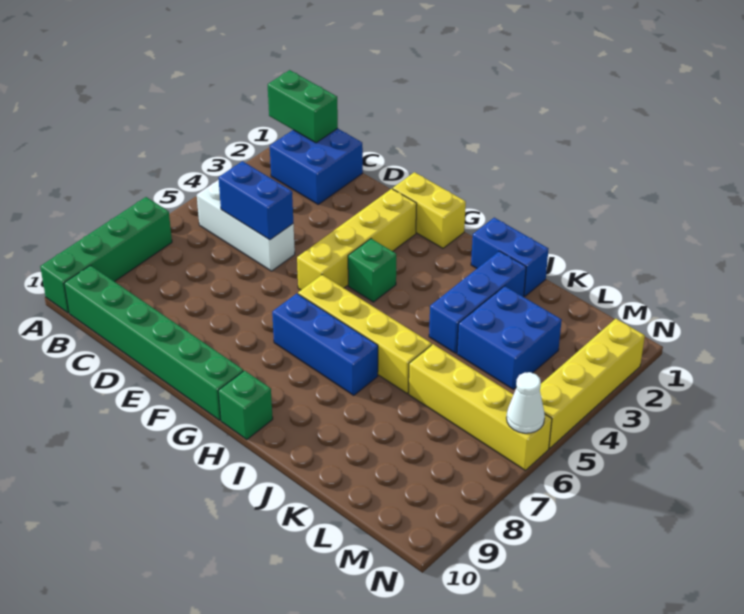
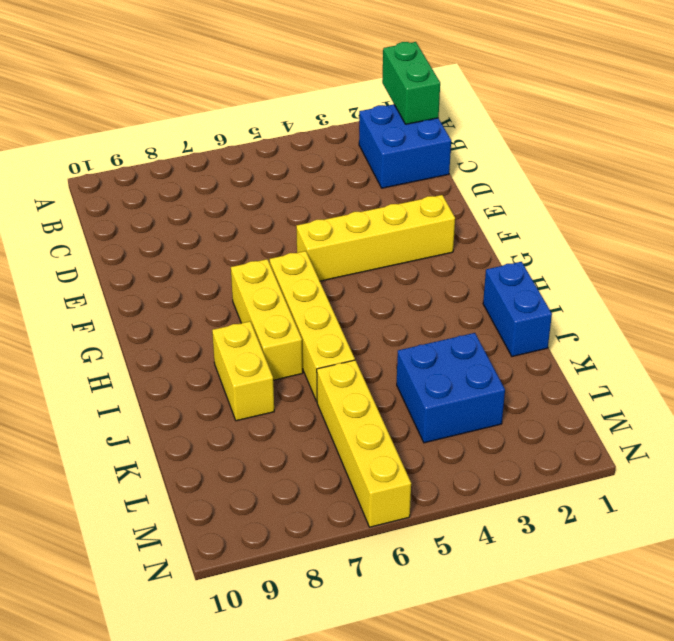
yellow 1x3 brick [231,259,303,380] -> blue 1x3 brick [272,293,378,395]
yellow 1x2 brick [212,321,274,421] -> yellow 1x2 brick moved to [393,172,466,248]
none -> green 1x4 brick [40,197,172,313]
none -> white 1x3 brick [197,180,295,271]
none -> green 1x6 brick [64,265,243,420]

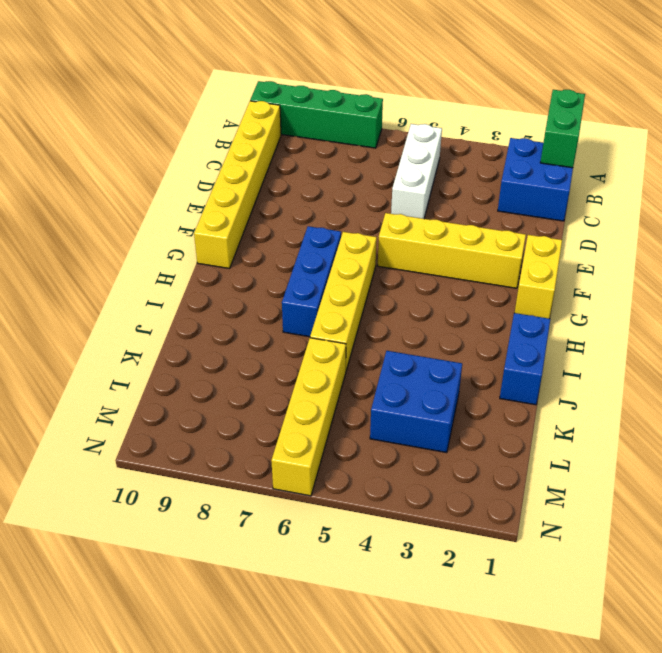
yellow 1x6 brick [194,101,281,269] -> green 1x6 brick [64,265,243,420]
none -> green 1x1 brick [348,239,396,302]
none -> green 1x1 brick [218,371,273,440]
none -> blue 1x3 brick [429,251,526,353]

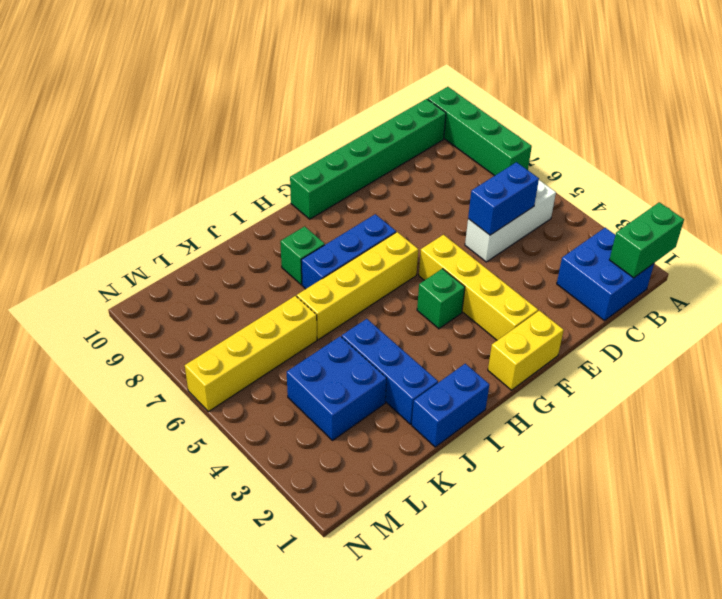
green 1x1 brick [280,226,325,285] -> green 1x1 brick moved to [218,371,273,440]
none -> yellow 1x4 brick [540,319,645,448]
none -> white 1x1 cone [507,372,545,433]

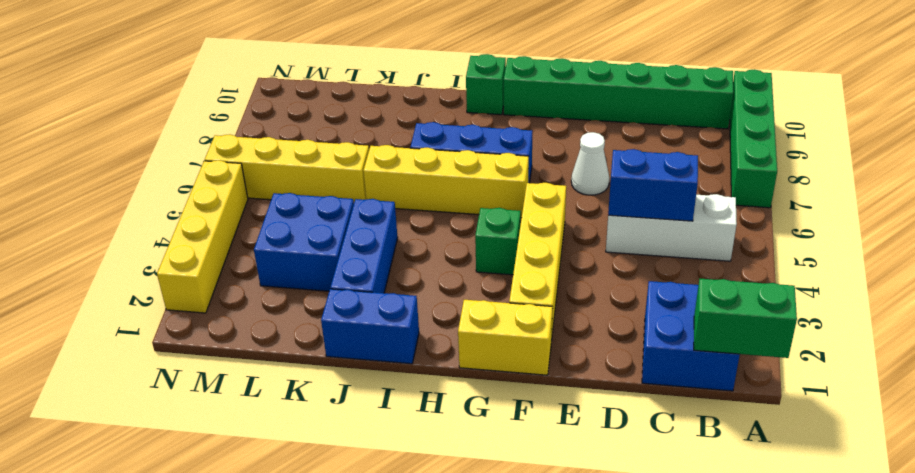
white 1x1 cone [571,132,609,195] -> white 1x1 cone moved to [507,372,545,433]

